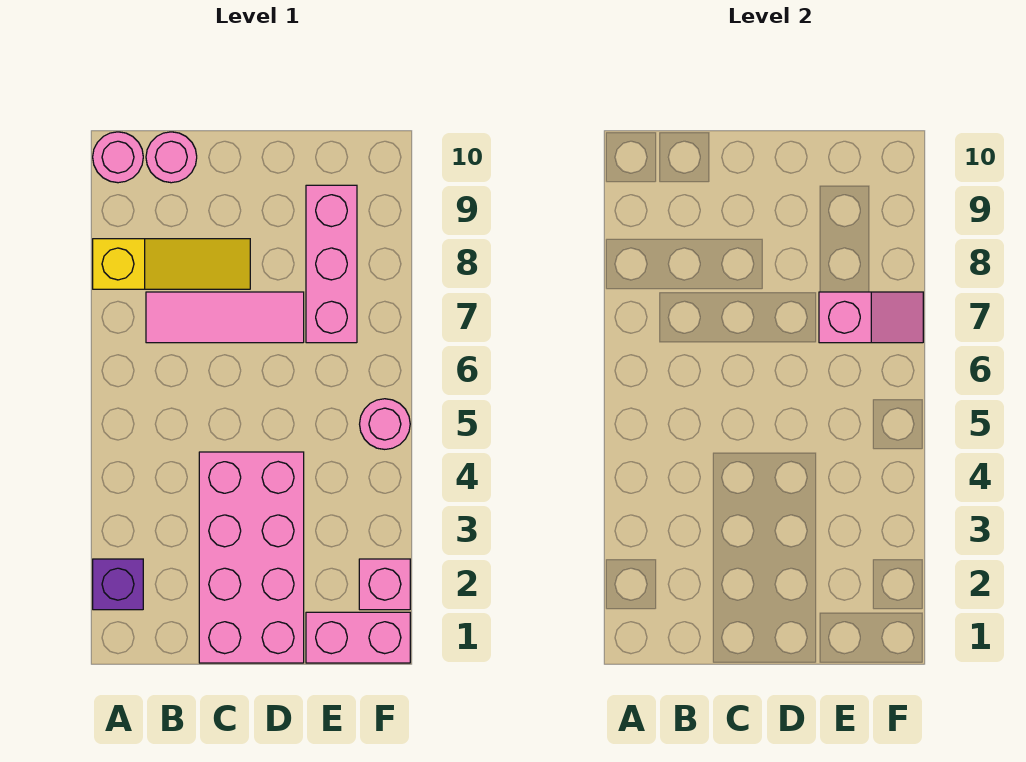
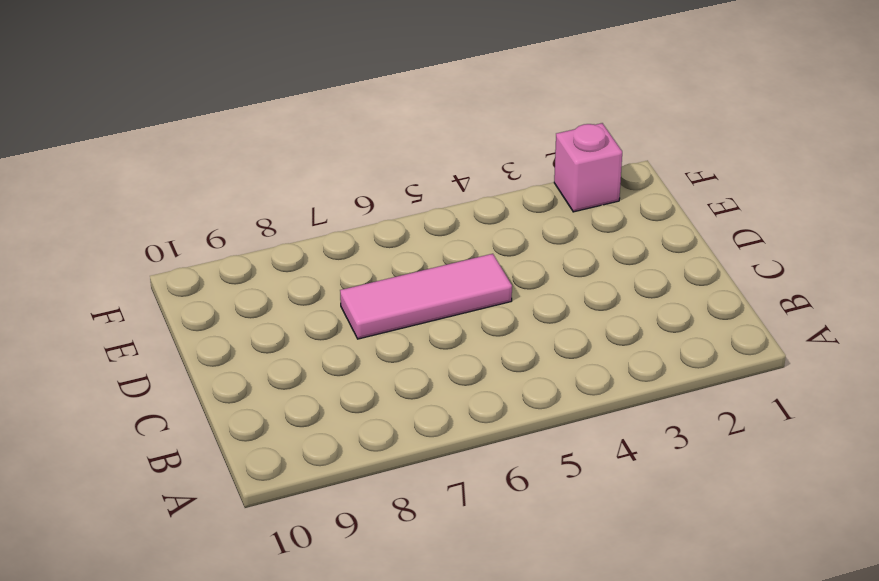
pink 1x3 tile [340,254,512,339] -> pink 1x3 tile turned to [146,292,304,343]
none -> purple 1x1 brick [93,559,143,610]
none -> yellow 1x3 slope [93,239,250,289]

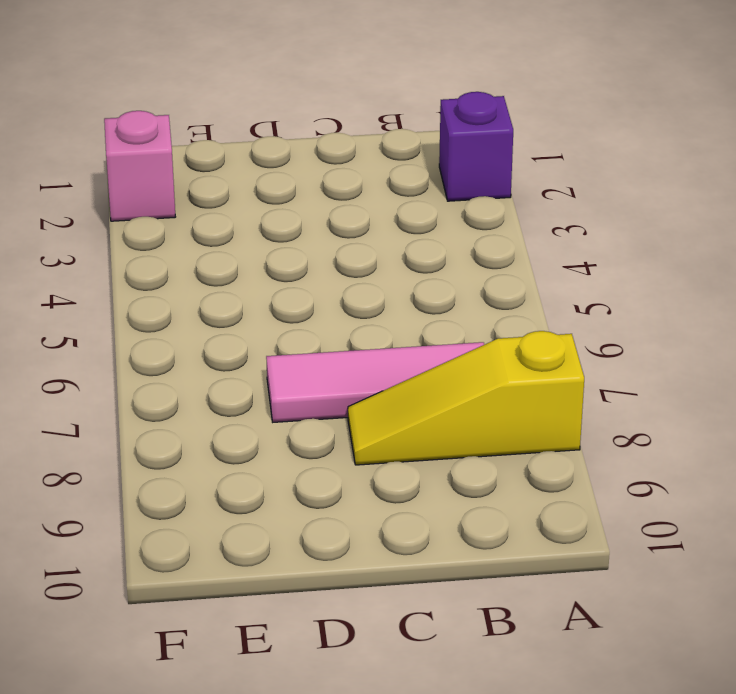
none -> pink 1x1 round brick [93,132,143,183]
none -> pink 1x1 round brick [146,132,197,183]

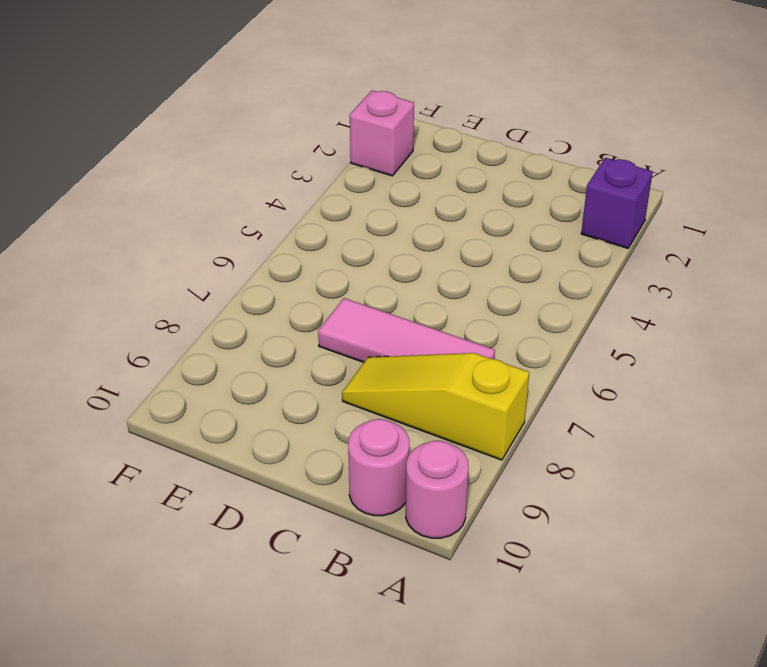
none -> pink 2x4 brick [199,452,304,663]
none -> pink 1x2 brick [306,612,410,663]

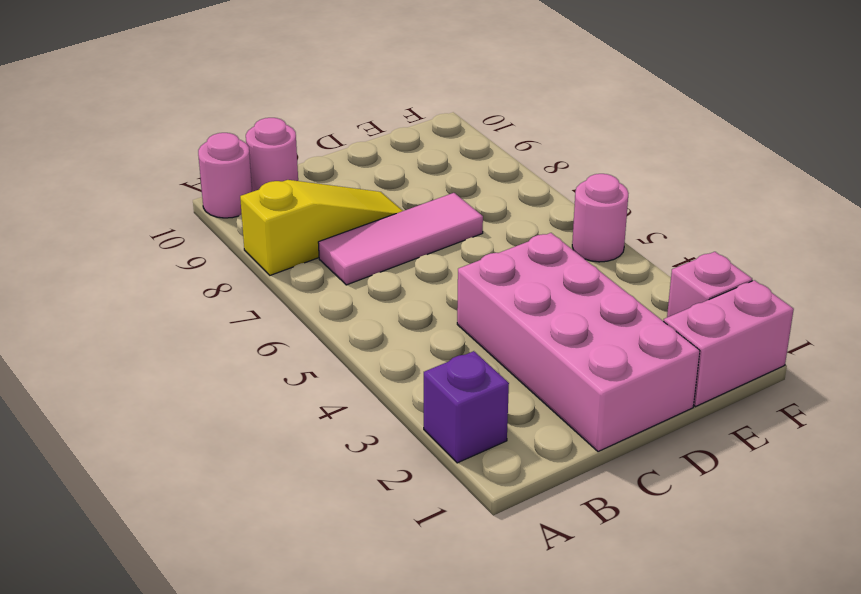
none -> pink 1x3 brick [306,185,357,343]
none -> pink 1x2 slope [819,292,923,343]

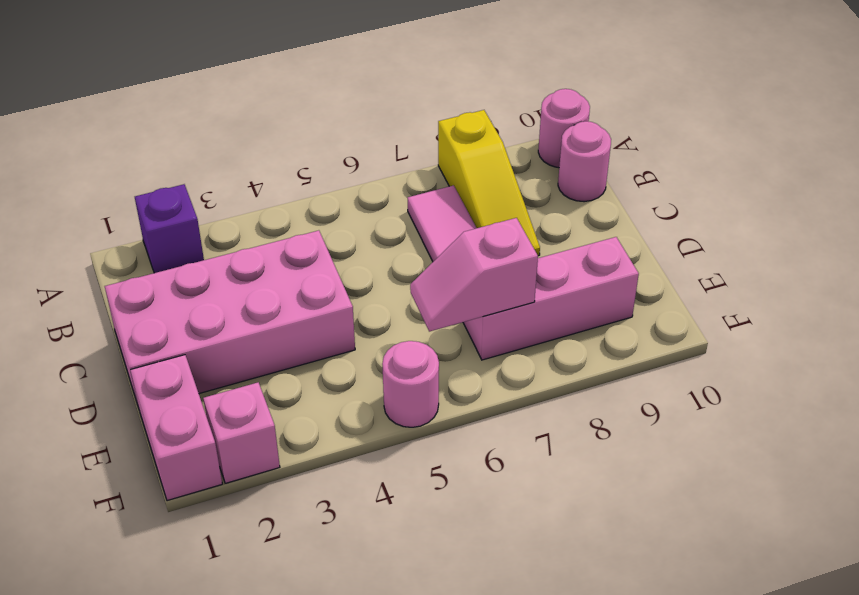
pink 1x2 slope [410,218,538,331] -> pink 1x2 slope turned to [819,292,923,343]

